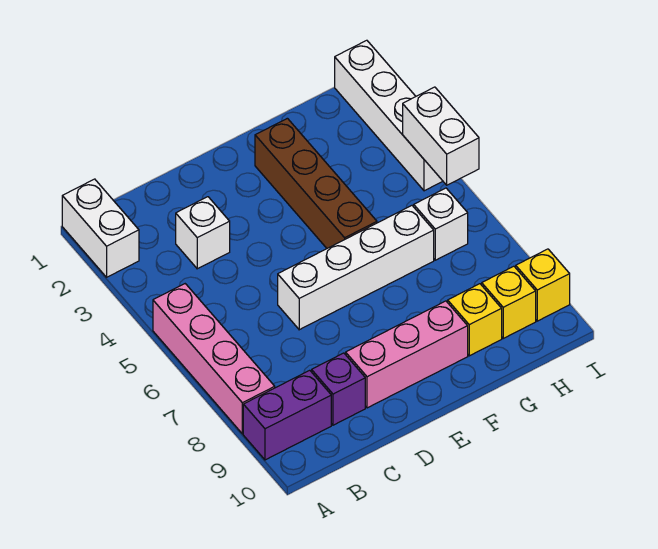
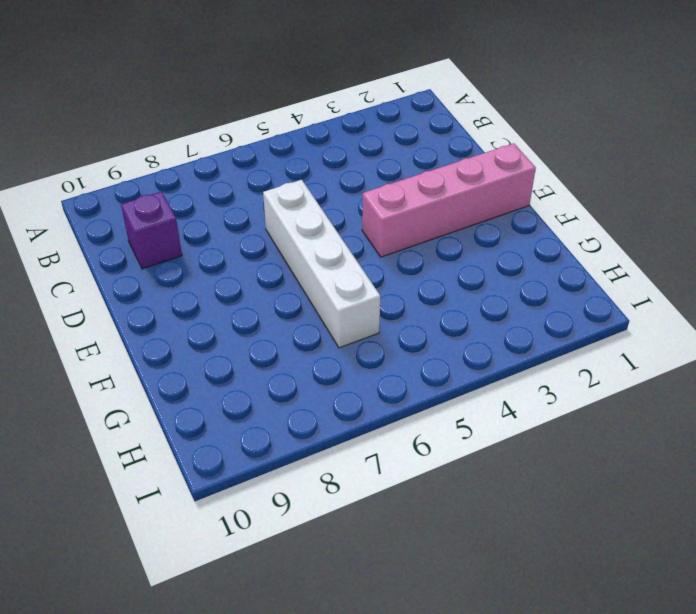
pink 1x4 brick [362,143,536,257] -> pink 1x4 brick moved to [153,284,275,434]
none -> white 1x2 brick [62,179,139,277]
none -> purple 1x2 brick [243,370,331,460]
none -> white 1x1 brick [176,197,230,269]

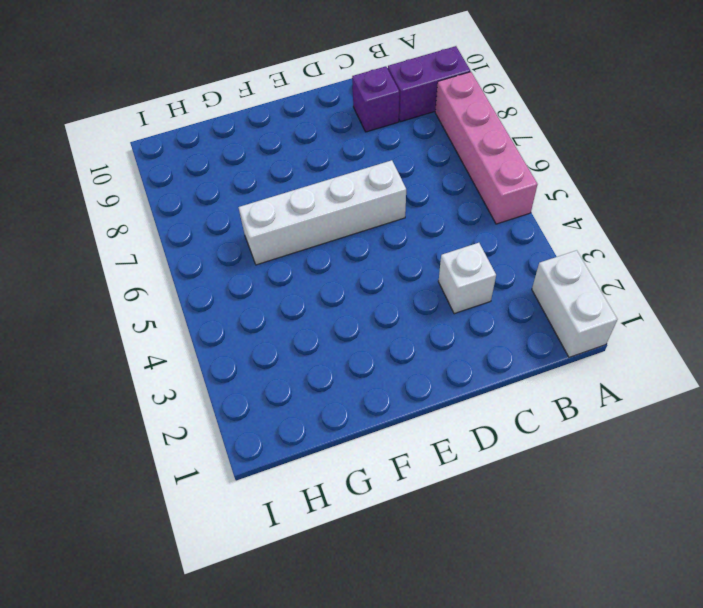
none -> pink 1x3 brick [346,301,468,408]
none -> brown 1x4 brick [255,118,377,248]
none -> yellow 1x1 brick [448,284,502,356]

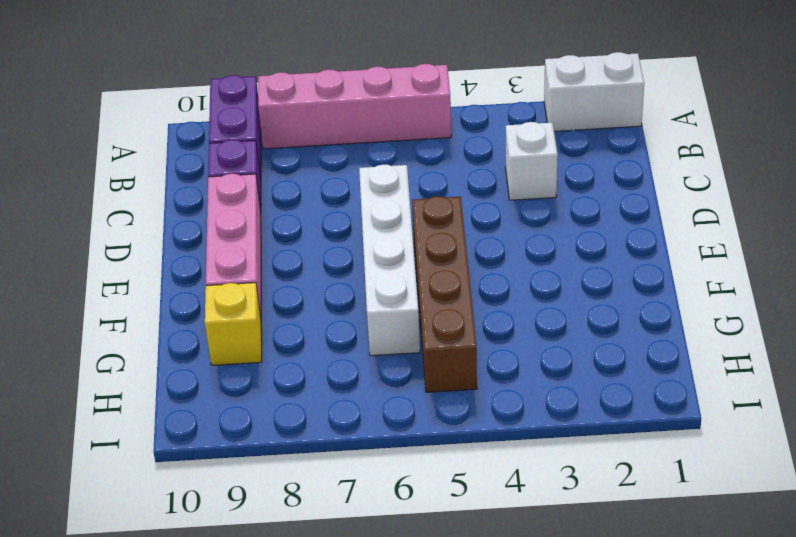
brown 1x4 brick [412,196,477,392] -> brown 1x4 brick turned to [255,118,377,248]
none -> white 1x1 brick [414,188,468,260]
none -> yellow 1x1 brick [482,266,536,338]
none -> white 1x4 brick [335,40,443,191]

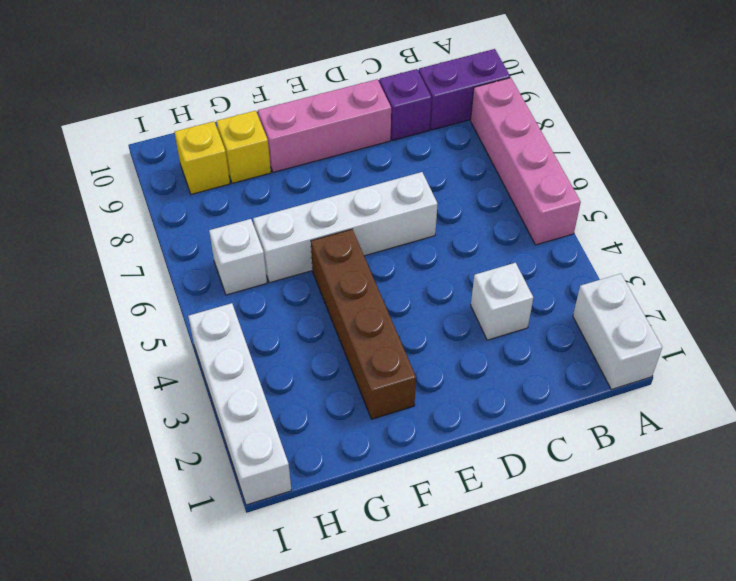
none -> yellow 1x1 brick [516,249,570,321]
none -> white 1x2 brick [403,87,479,185]

